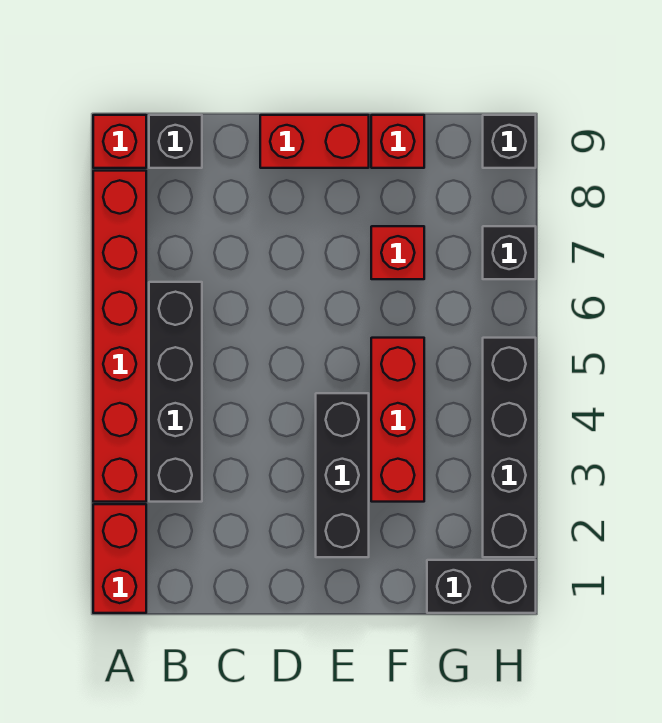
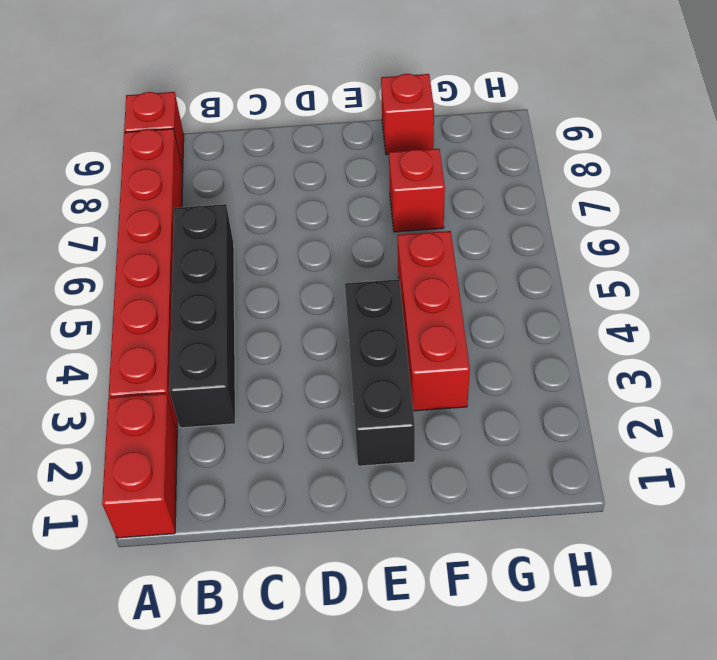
none -> black 1x1 brick [149,115,202,168]
none -> red 1x2 brick [260,115,369,168]
none -> black 1x2 brick [427,560,536,613]

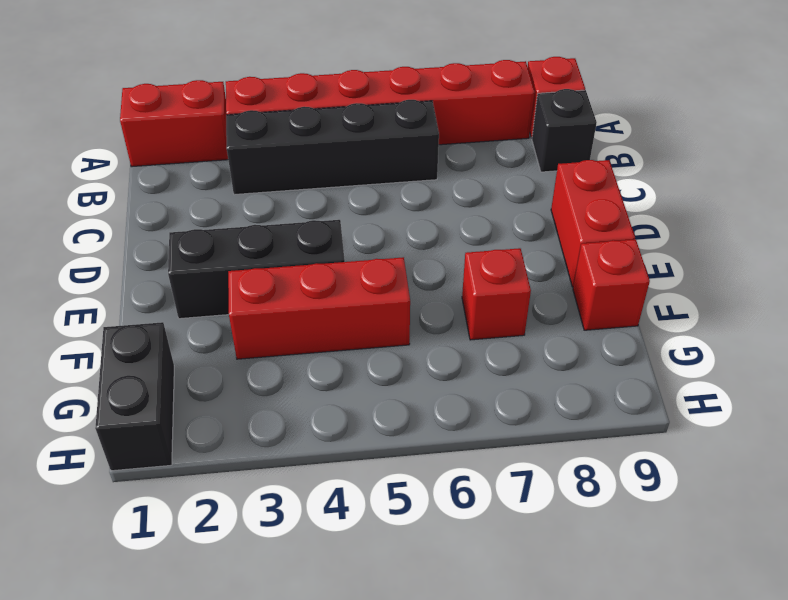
none -> black 1x4 brick [483,338,536,557]
none -> black 1x1 brick [483,226,536,279]
none -> black 1x1 brick [483,115,536,168]

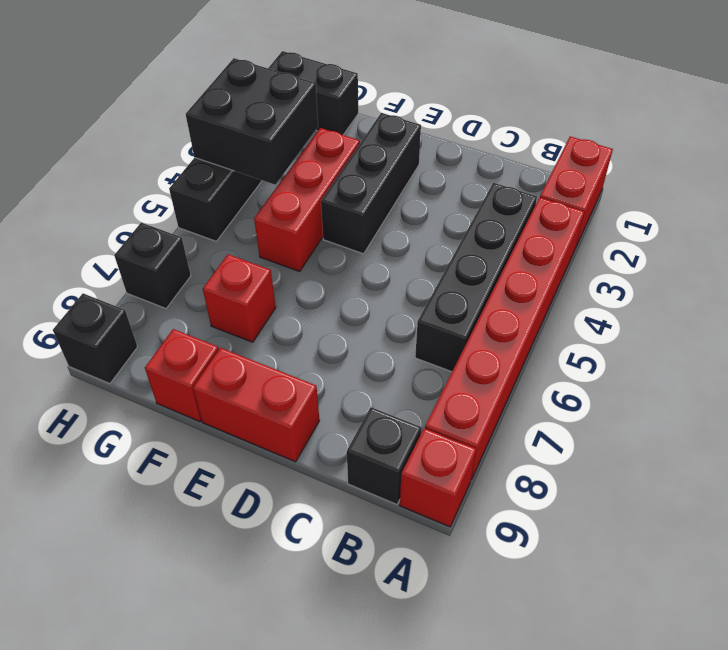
black 2x2 brick [186,58,318,185] -> none

